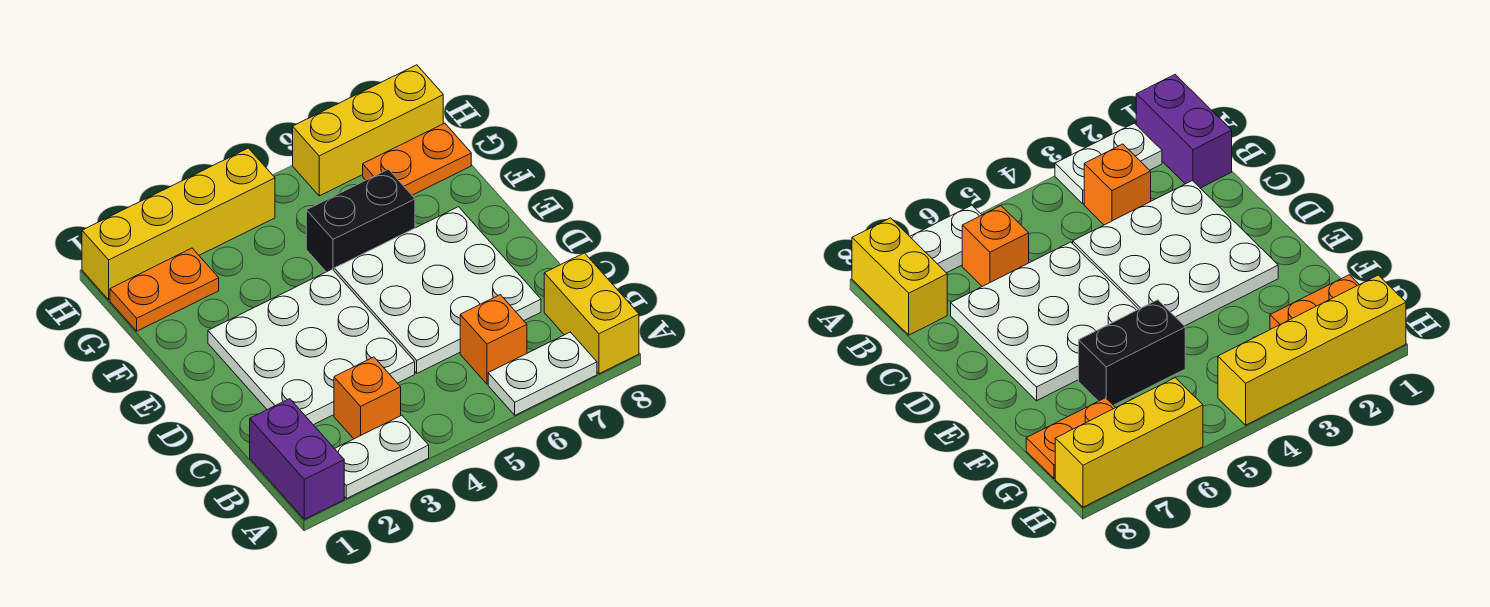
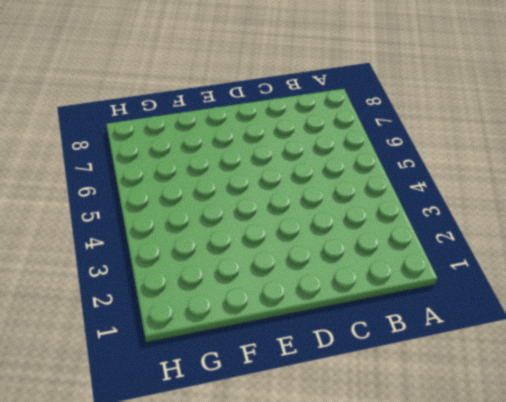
none -> purple 1x2 brick [250,399,344,519]
none -> white 1x2 plate [335,415,429,499]
none -> white 1x2 plate [488,332,597,415]

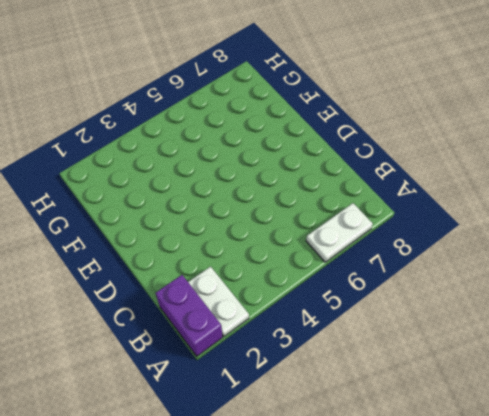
white 1x2 plate [188,267,249,336] -> white 1x2 plate turned to [335,415,429,499]
none -> yellow 1x2 brick [544,253,639,374]
none -> orange 1x1 brick [334,357,401,439]
none -> orange 1x1 brick [460,295,527,384]

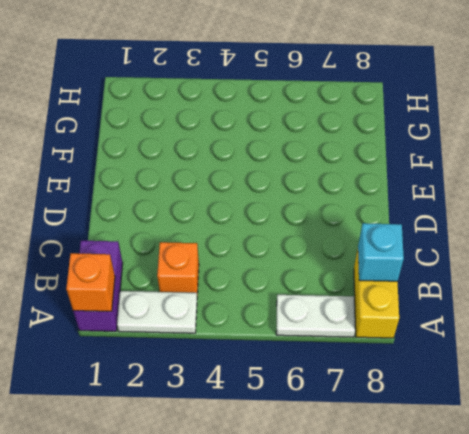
orange 1x1 brick [66,253,115,311] -> orange 1x1 brick moved to [460,295,527,384]
cyan 1x1 brick [358,223,404,281] -> none
none -> white 3x3 plate [208,269,415,425]
none -> white 3x3 plate [334,207,541,373]
none -> black 1x2 brick [306,169,415,272]

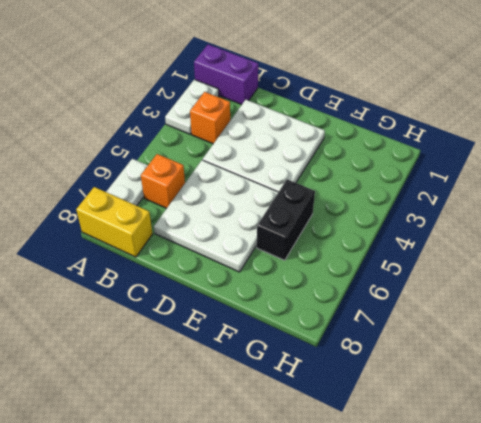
none -> orange 1x2 plate [110,248,219,331]
none -> orange 1x2 plate [363,123,471,195]
none -> yellow 1x4 brick [82,148,275,300]

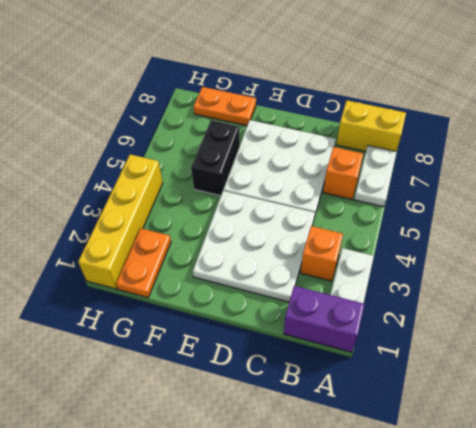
orange 1x2 plate [194,87,256,126] -> orange 1x2 plate turned to [363,123,471,195]
none -> yellow 1x3 brick [293,65,443,196]

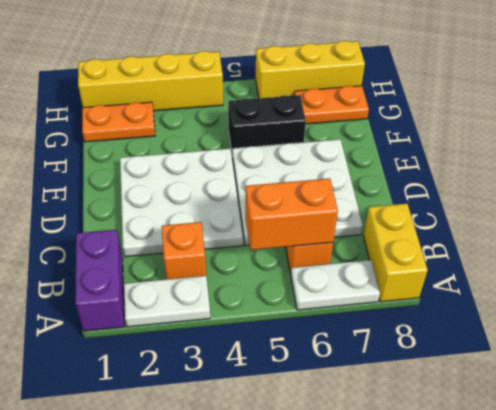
orange 1x2 brick [246,179,338,250] -> none

